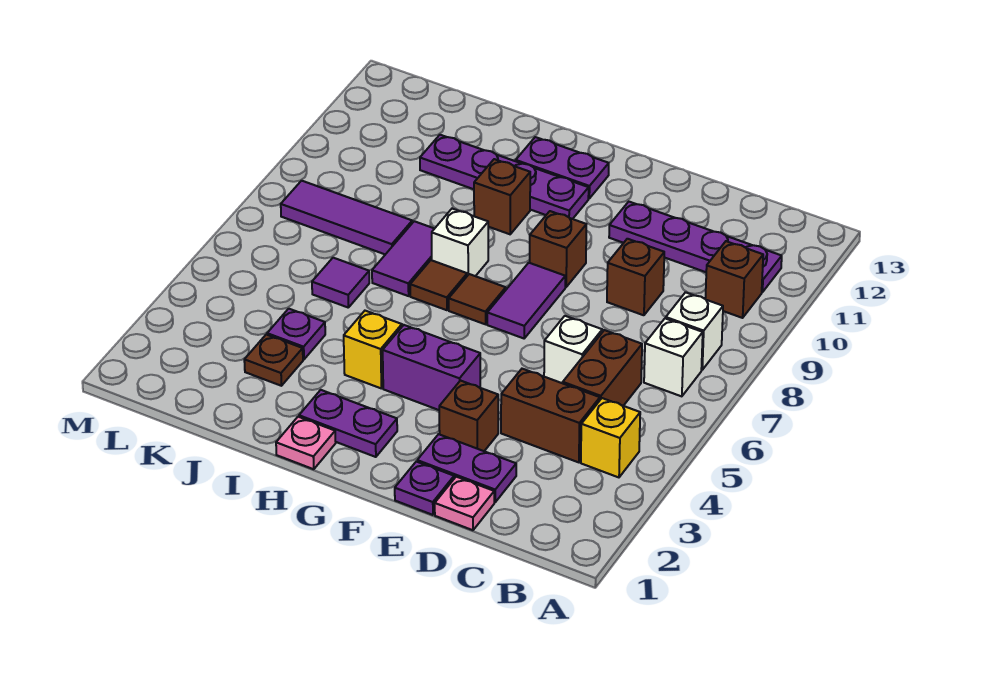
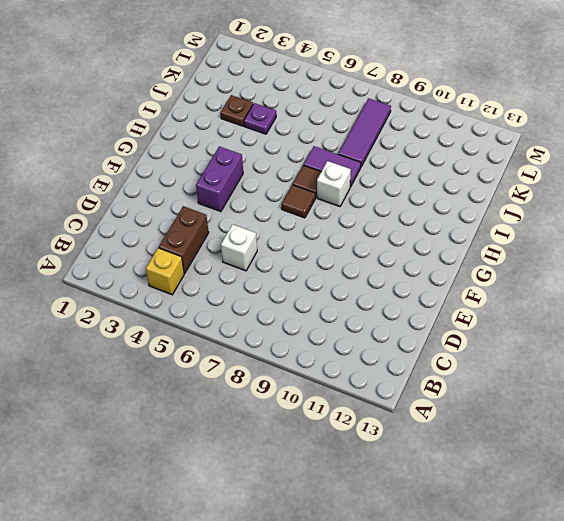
none -> white 1x1 brick [644,318,703,396]
none -> white 1x1 brick [666,292,723,370]
none -> brown 1x1 brick [705,241,763,318]
none -> purple 1x4 plate [609,202,782,292]

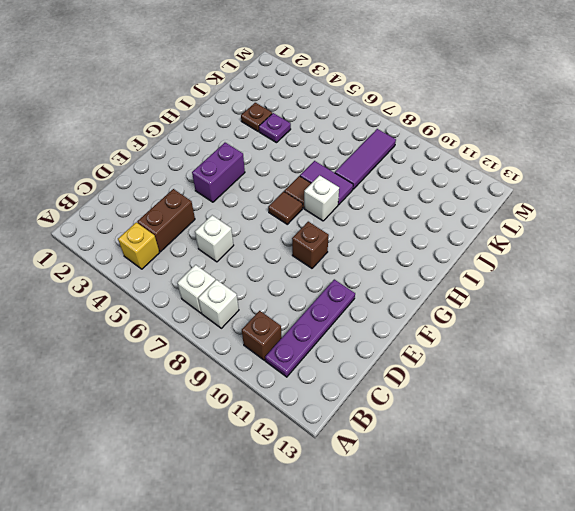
none -> brown 1x2 brick [563,330,642,406]
none -> pink 1x1 plate [435,477,494,530]
none -> purple 1x2 plate [417,434,516,502]
none -> brown 1x1 brick [607,239,664,315]

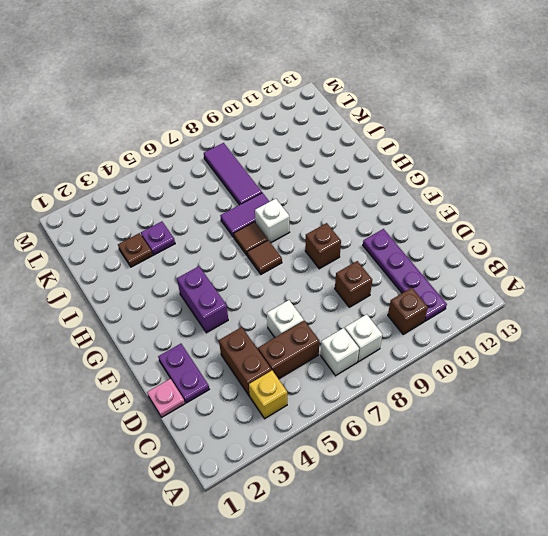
none -> purple 1x1 plate [395,461,454,515]
none -> brown 1x1 brick [439,381,498,451]
none -> purple 1x2 tile [487,263,565,338]
none -> purple 1x2 plate [299,390,397,457]

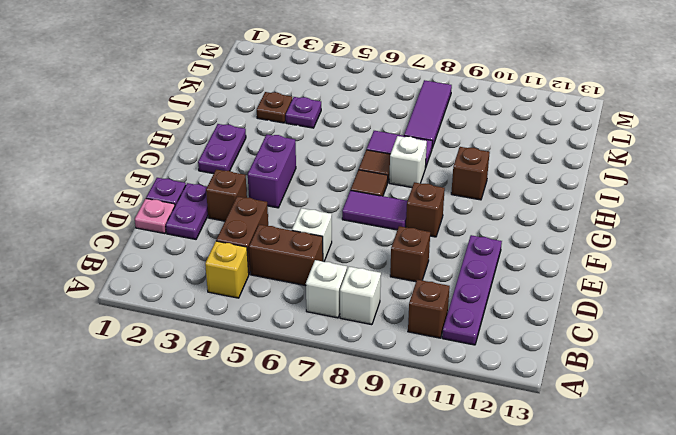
none -> purple 1x4 plate [420,135,589,219]
none -> purple 1x2 plate [516,137,609,198]
none -> pink 1x1 plate [276,417,336,469]
none -> yellow 1x1 brick [344,311,402,388]

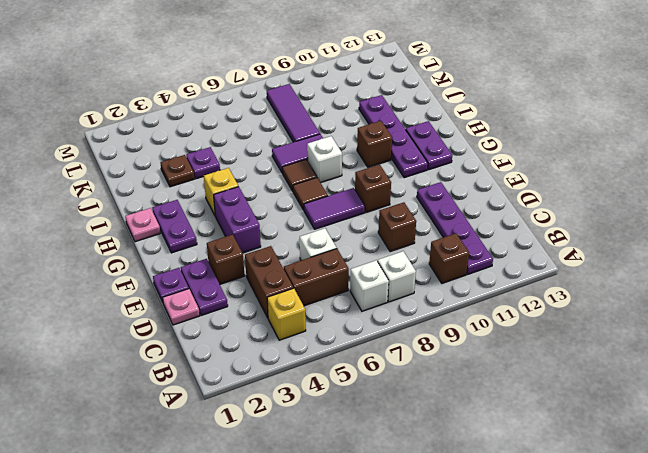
none -> purple 1x1 tile [312,258,369,308]

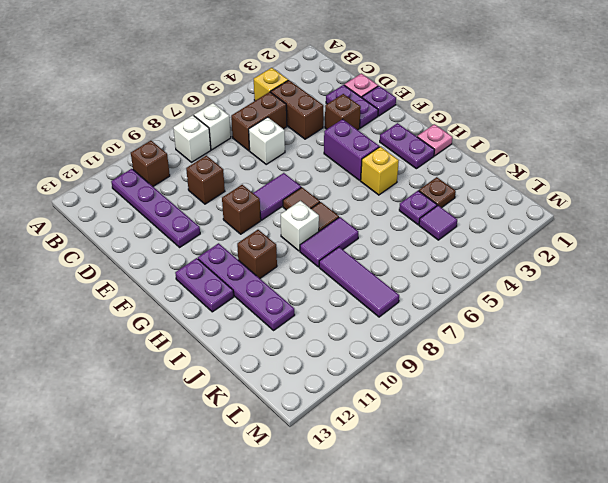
purple 1x1 tile [419,206,457,240] -> purple 1x1 tile moved to [312,258,369,308]

